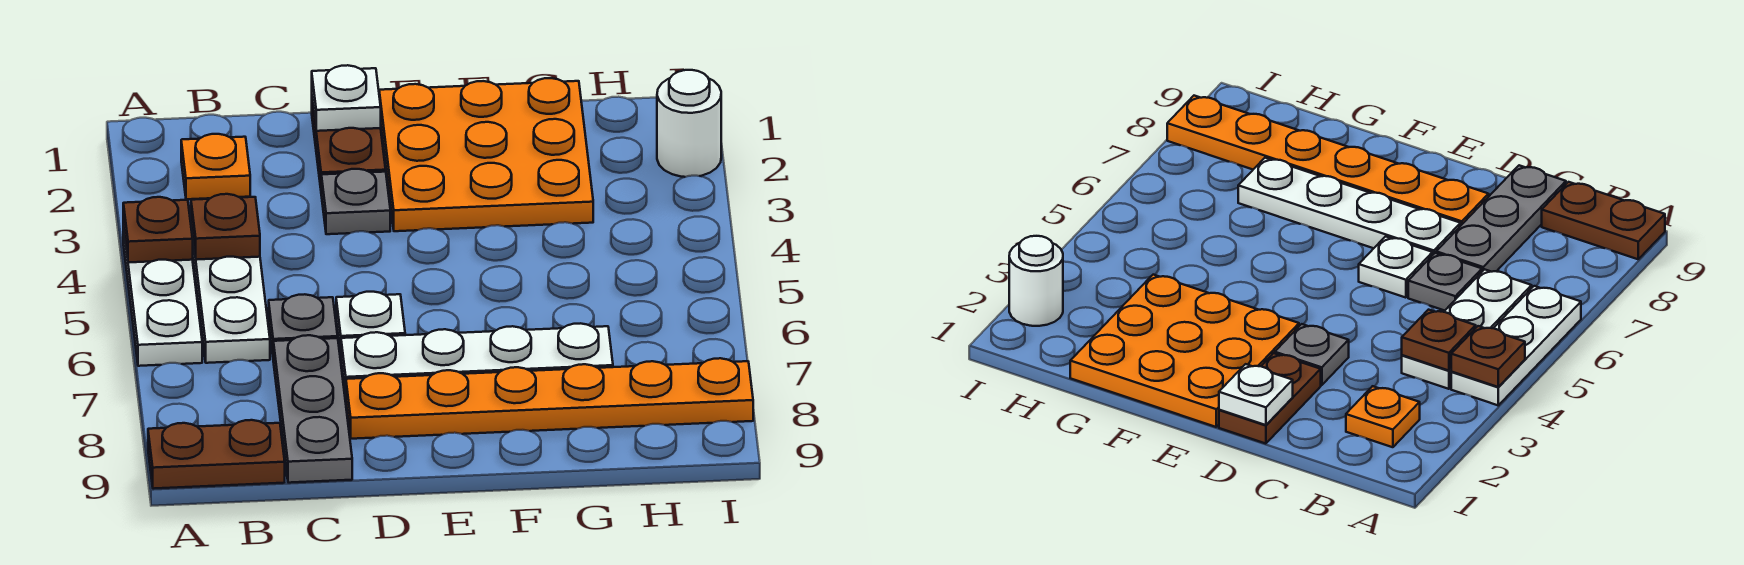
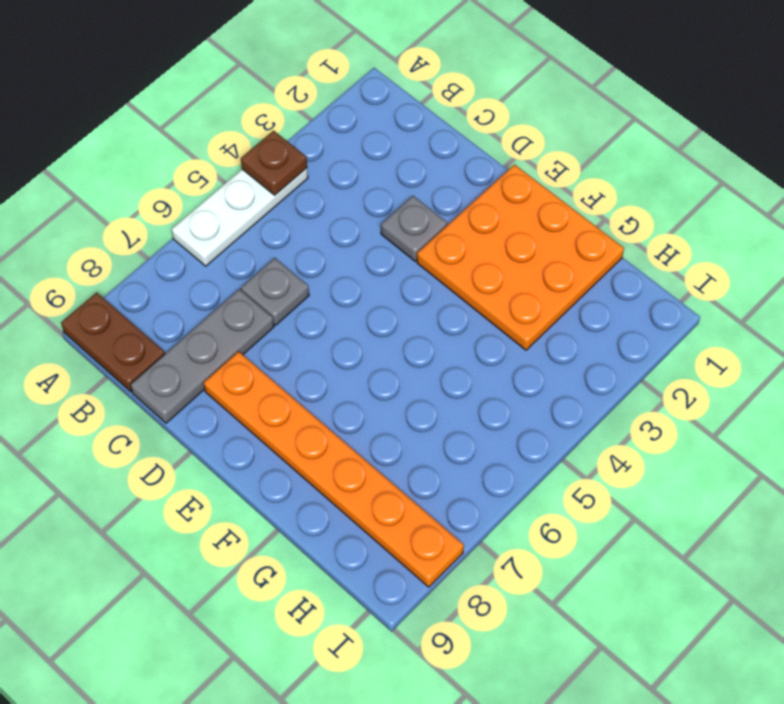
none -> orange 1x1 plate [181,134,250,199]
none -> white 1x3 plate [191,225,270,363]
none -> brown 1x2 plate [312,100,386,188]

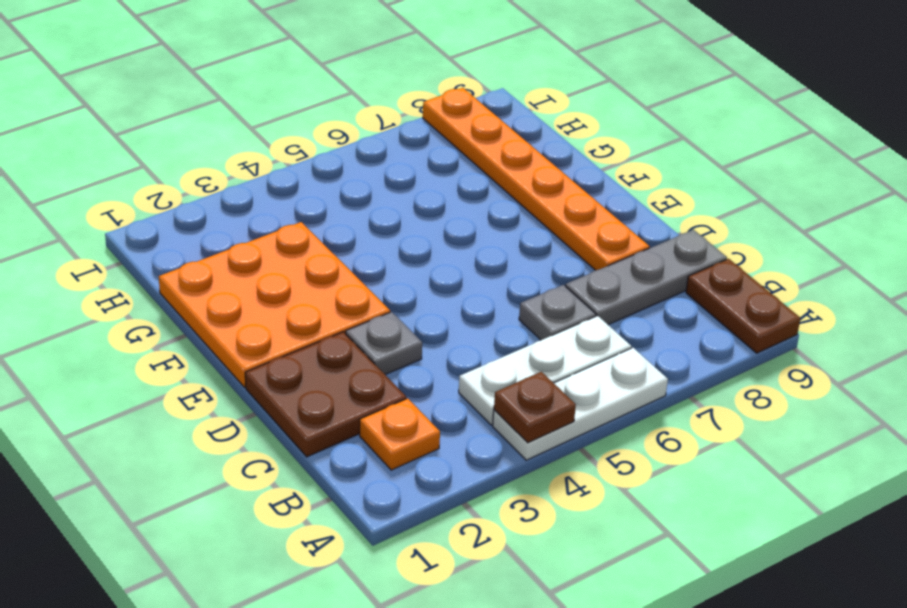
brown 2x2 plate [245,332,406,457] -> brown 1x2 plate [312,100,386,188]
none -> white 1x1 plate [336,292,405,354]
none -> white 1x4 plate [341,323,613,395]
none -> white 1x1 round brick [657,70,721,177]

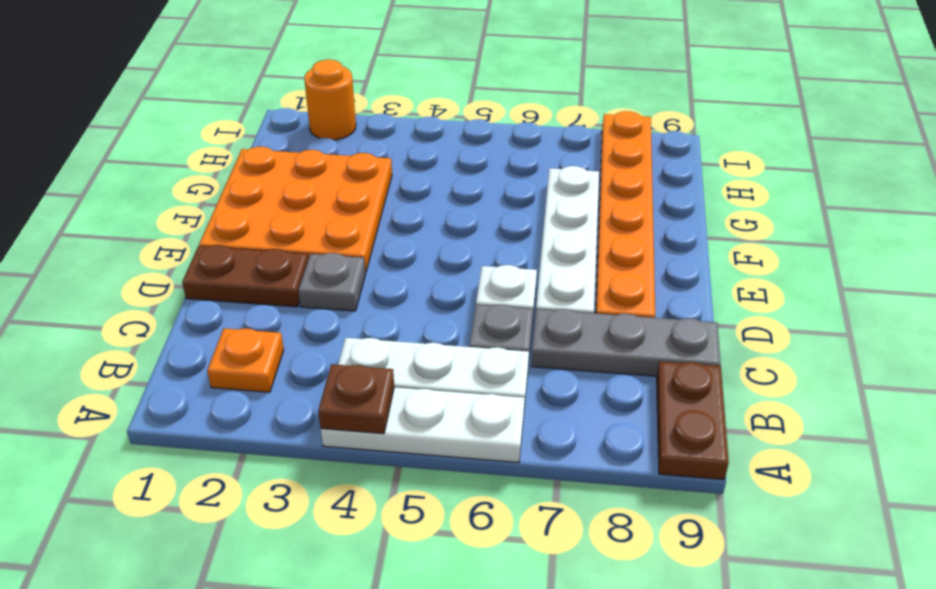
orange 1x1 round brick [304,60,356,140] -> white 1x1 round brick [657,70,721,177]
none -> brown 1x1 plate [191,194,260,260]
none -> white 1x1 plate [312,65,381,131]

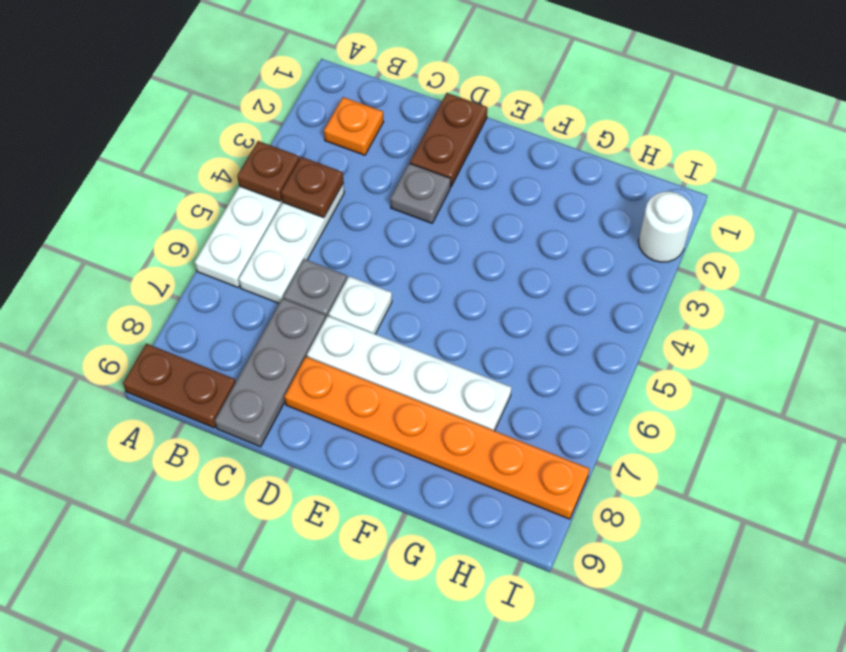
none -> orange 3x3 plate [379,78,593,231]
none -> white 1x1 plate [312,65,381,131]

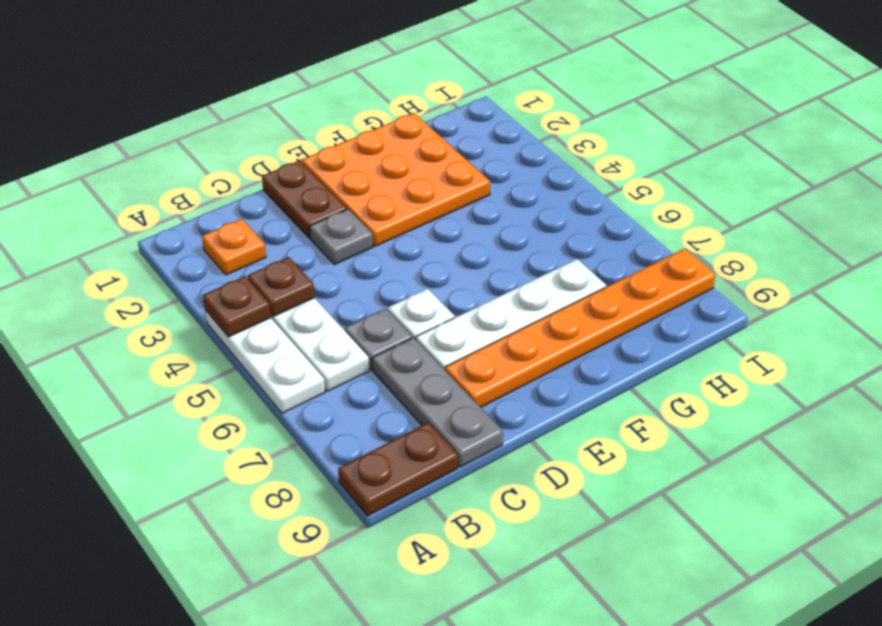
none -> white 1x1 round brick [657,70,721,177]
none -> white 1x1 plate [312,65,381,131]

